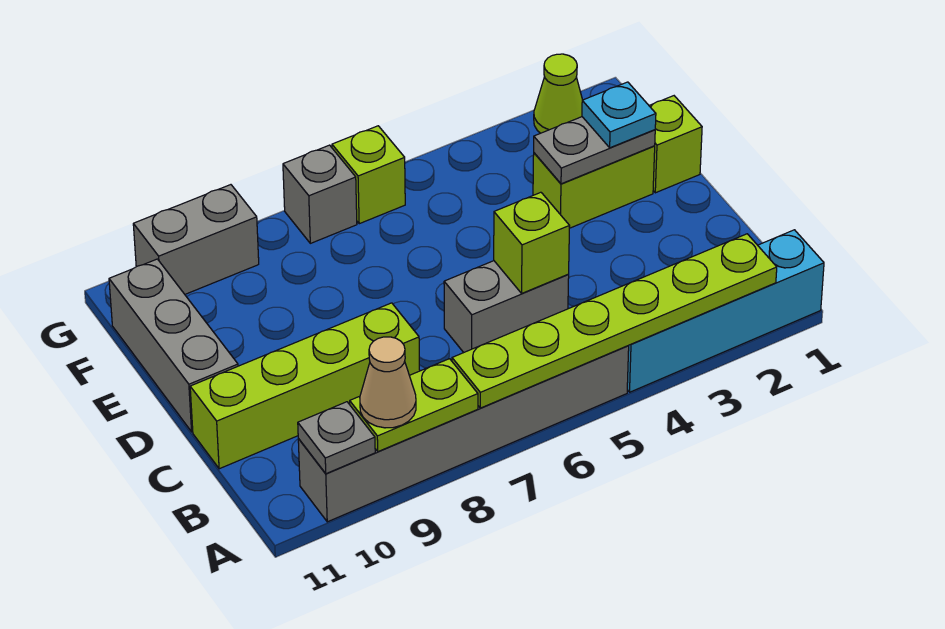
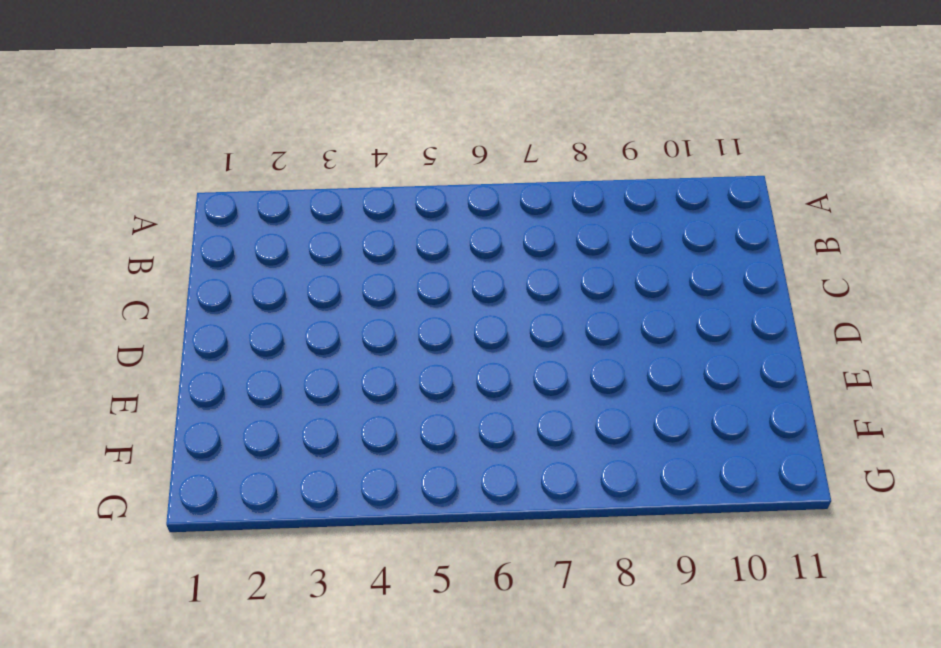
none -> cyan 1x4 brick [627,230,824,392]
none -> grey 1x6 brick [298,346,629,522]
none -> grey 1x2 brick [444,261,569,352]

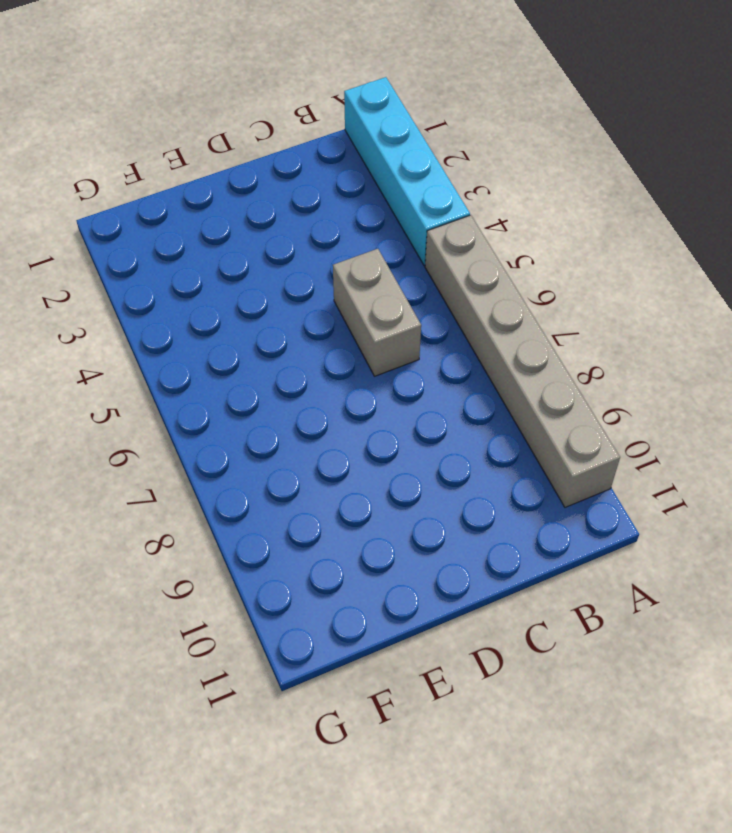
none -> lime 1x4 brick [190,303,420,469]
none -> grey 1x3 brick [109,259,238,432]
none -> lime 1x1 brick [649,96,702,193]

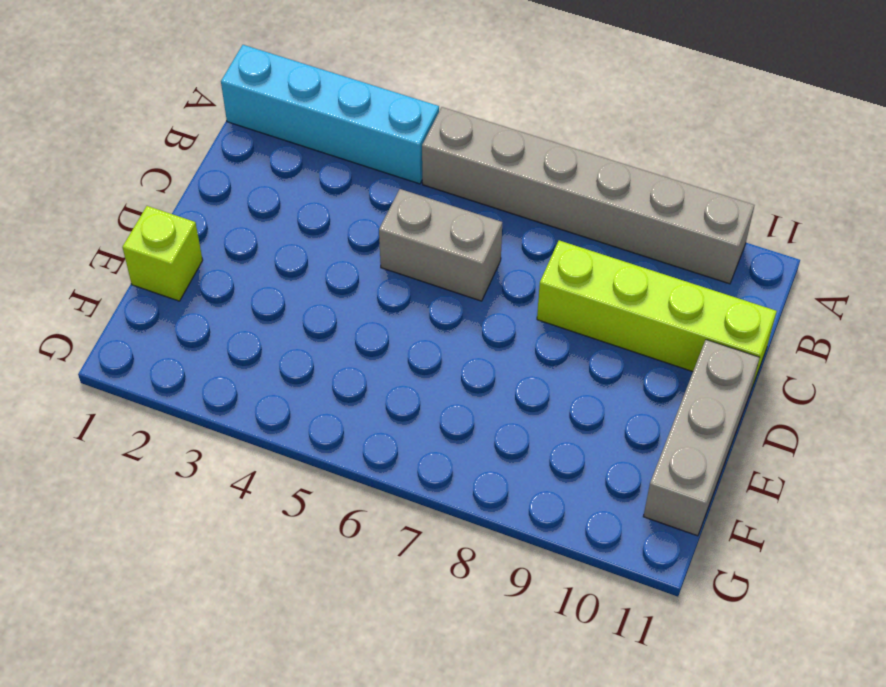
none -> lime 1x2 brick [533,146,655,228]
none -> lime 1x1 cone [534,54,582,133]
none -> lime 1x1 brick [332,126,405,224]

